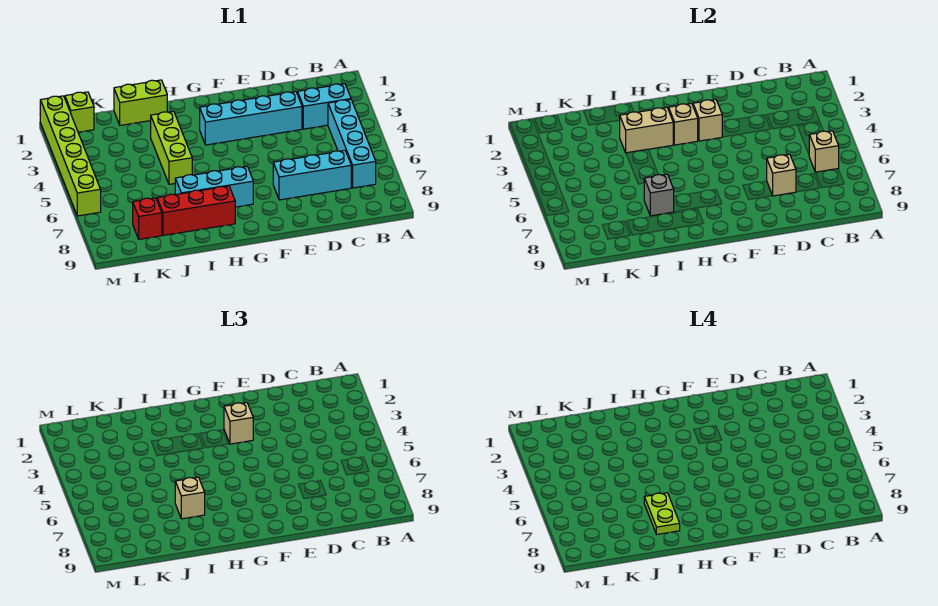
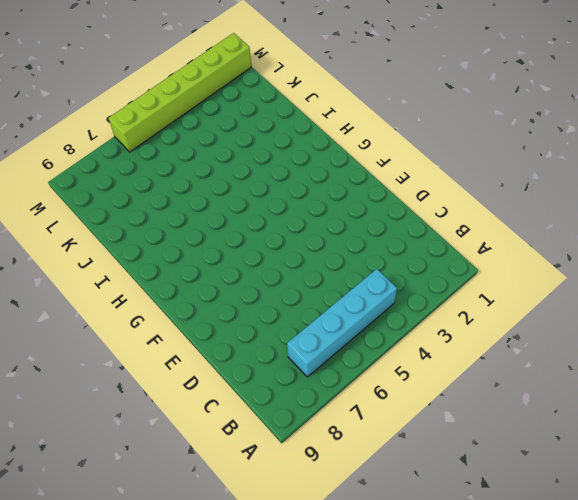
none -> cyan 1x2 brick [297,84,351,129]
none -> cyan 1x3 brick [273,151,351,200]
none -> cyan 1x4 brick [200,92,302,145]

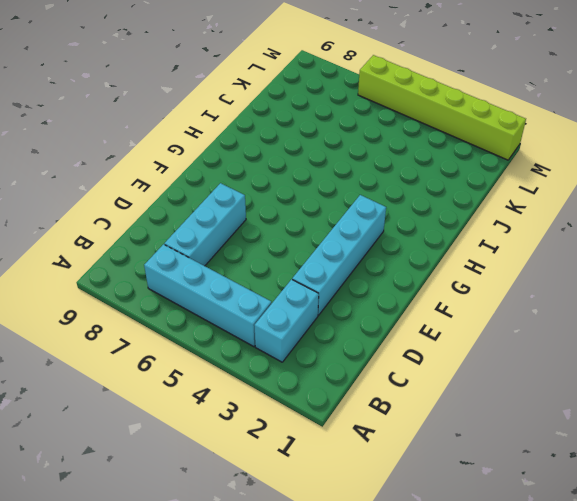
none -> cyan 1x3 brick [175,166,253,207]
none -> red 1x3 brick [157,186,235,236]
none -> lime 1x2 brick [114,80,167,125]

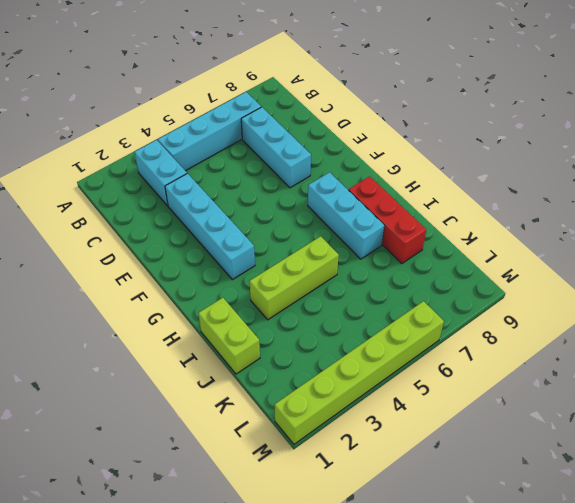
none -> red 1x1 brick [133,198,162,239]
none -> lime 1x1 brick [65,92,94,132]
none -> tan 1x1 brick [809,131,839,172]

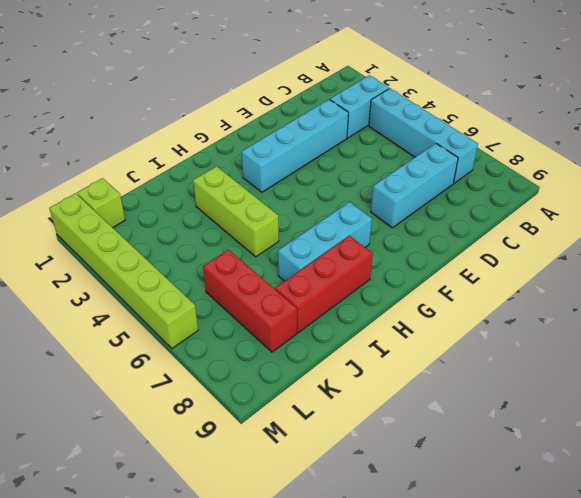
red 1x3 brick [203,250,297,352] -> red 1x1 brick [133,198,162,239]
none -> lime 1x2 brick [114,80,167,125]
none -> tan 1x1 brick [809,131,839,172]
none -> tan 1x1 brick [767,154,796,196]

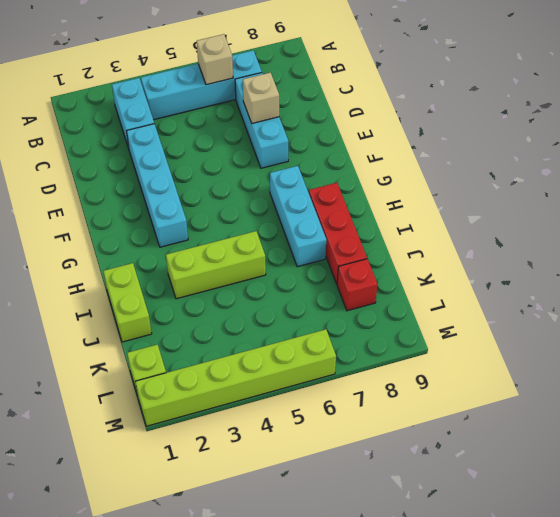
none -> tan 1x1 brick [693,100,722,141]
none -> tan 1x1 brick [669,103,698,145]
none -> tan 1x2 brick [620,108,673,153]

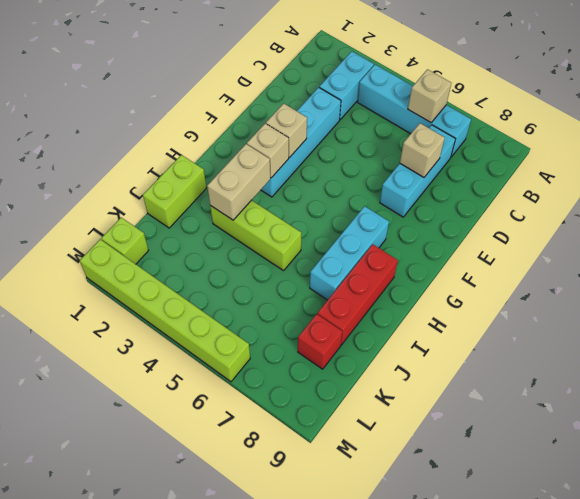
none -> grey 1x1 brick [644,174,674,216]
none -> tan 1x1 brick [224,403,253,444]
none -> tan 1x1 brick [175,477,205,519]

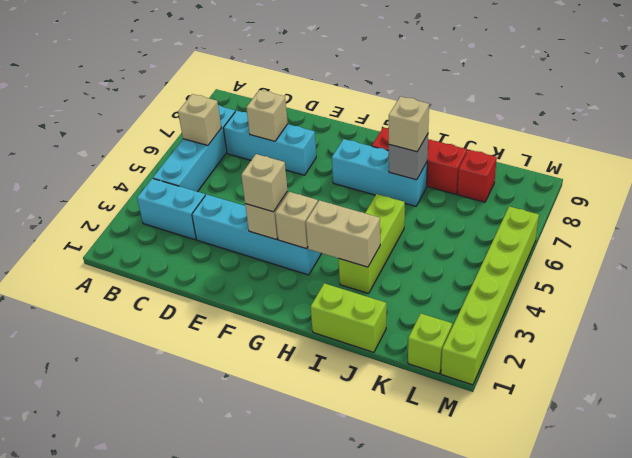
none -> lime 1x2 plate [644,493,680,534]

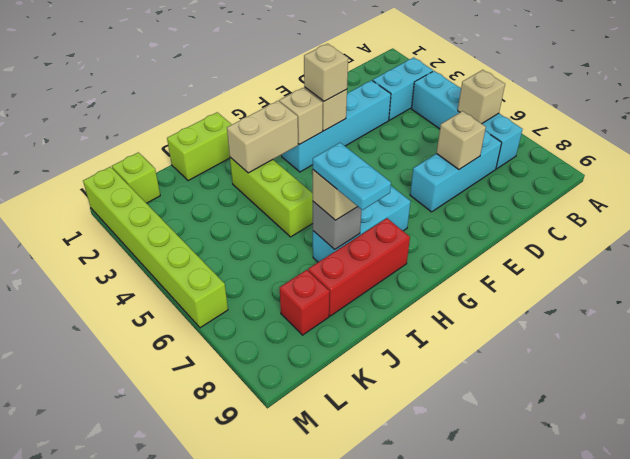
cyan 1x2 plate [313,143,391,210] -> lime 1x2 plate [644,493,680,534]

